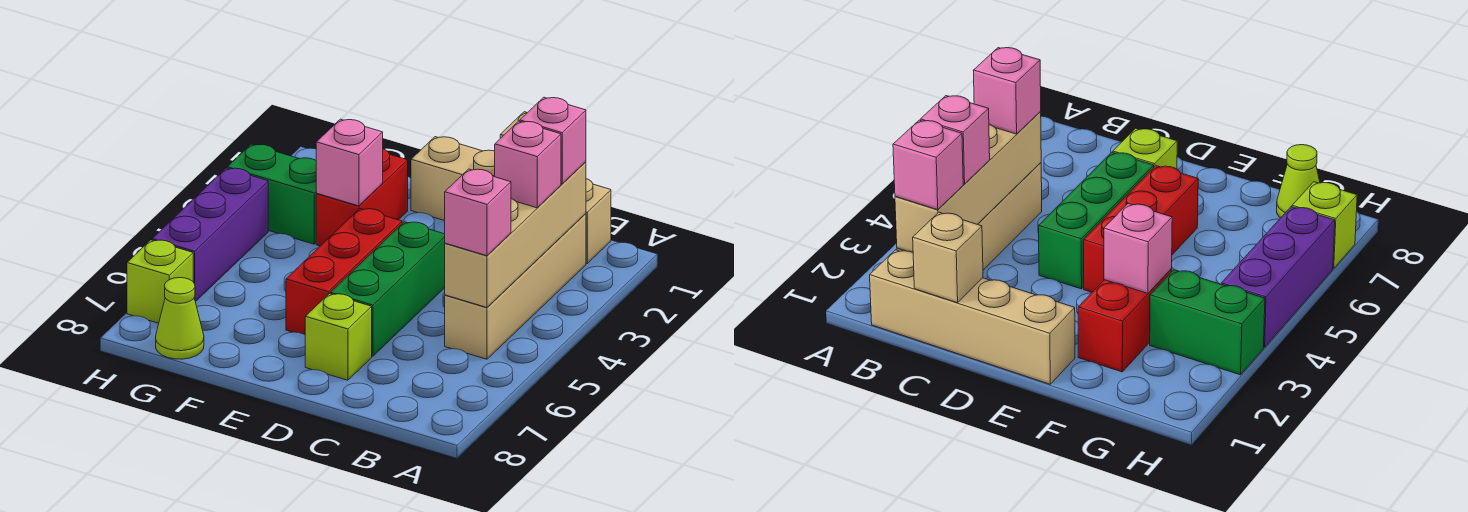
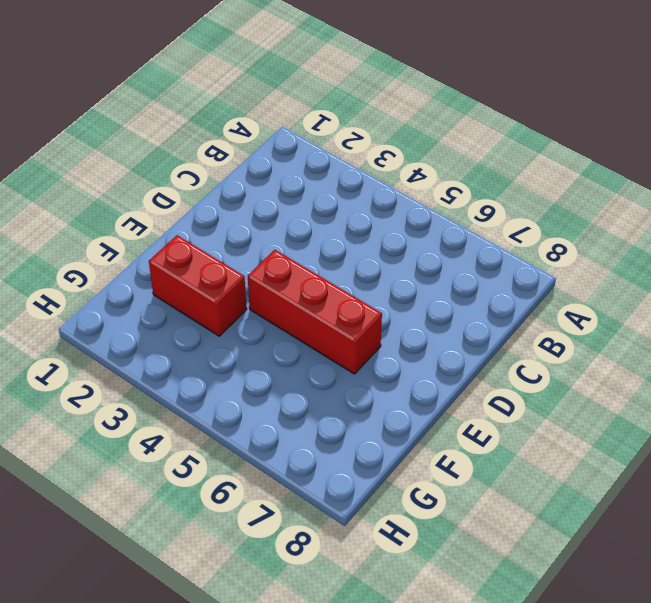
none -> tan 1x4 brick [411,137,611,263]
none -> tan 1x4 brick [445,214,586,359]
none -> green 1x3 brick [330,222,445,356]

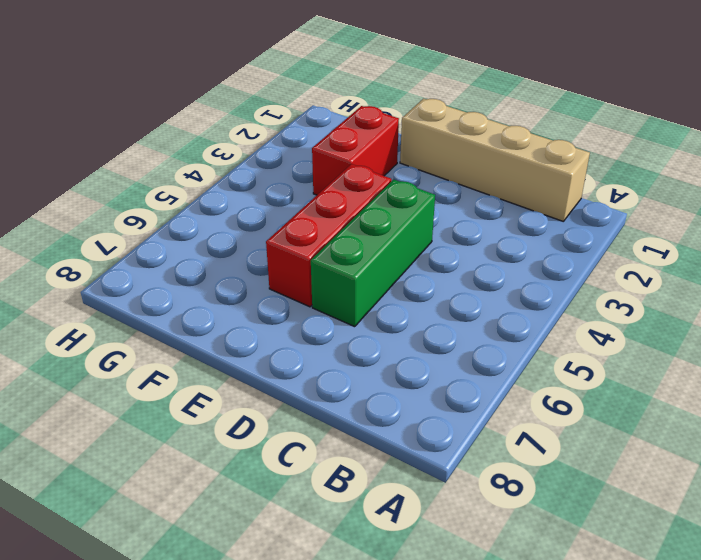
none -> tan 1x4 brick [445,214,586,359]
none -> lime 1x1 brick [305,294,372,380]
none -> green 1x2 brick [227,144,317,244]

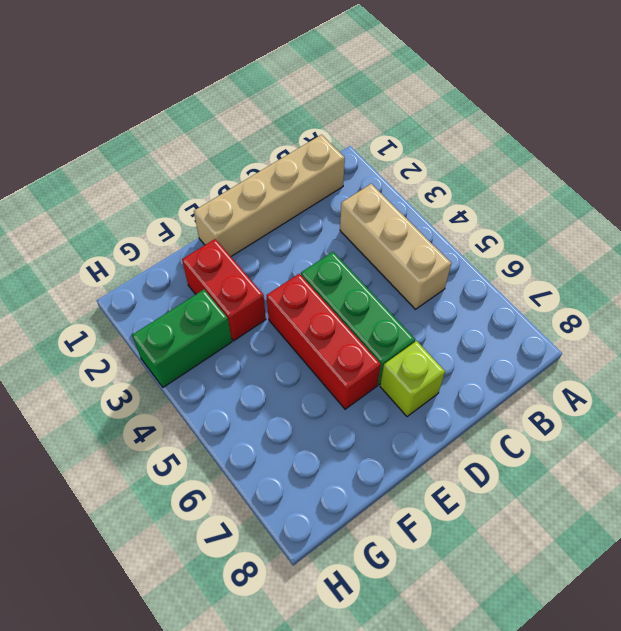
tan 1x3 brick [340,184,451,309] -> tan 1x4 brick [445,214,586,359]
none -> lime 1x1 cone [156,278,204,359]
none -> purple 1x3 brick [152,168,268,302]
none -> lime 1x1 brick [127,240,193,323]

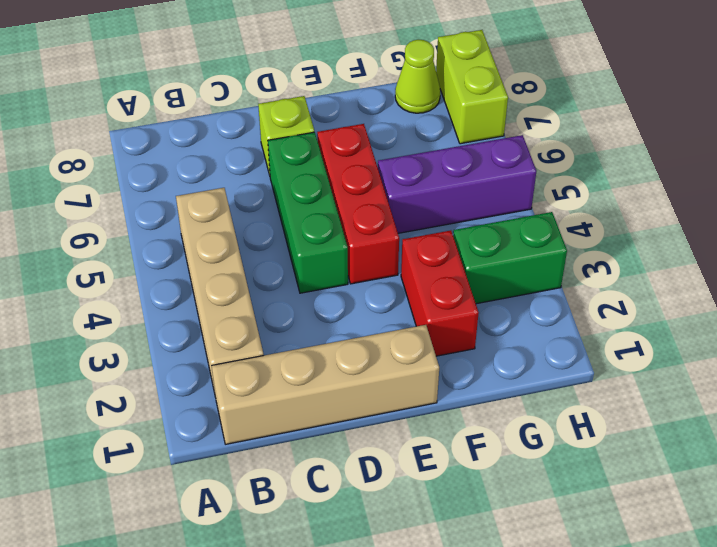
purple 1x3 brick [378,135,536,233] -> purple 1x3 brick turned to [152,168,268,302]
lime 1x2 brick [436,30,508,144] -> lime 1x1 brick [127,240,193,323]
none -> tan 1x4 brick [445,162,586,307]
none -> tan 1x1 brick [913,212,983,303]
none -> pink 1x1 brick [316,119,383,206]

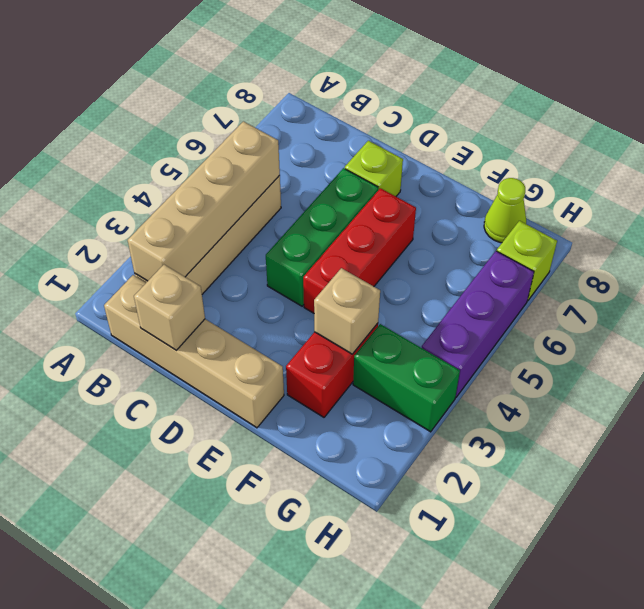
tan 1x1 brick [314,268,380,354] -> pink 1x1 brick [316,119,383,206]
none -> pink 1x1 brick [520,97,586,184]
none -> pink 1x1 brick [495,121,561,208]
none -> pink 1x1 brick [445,169,511,256]

